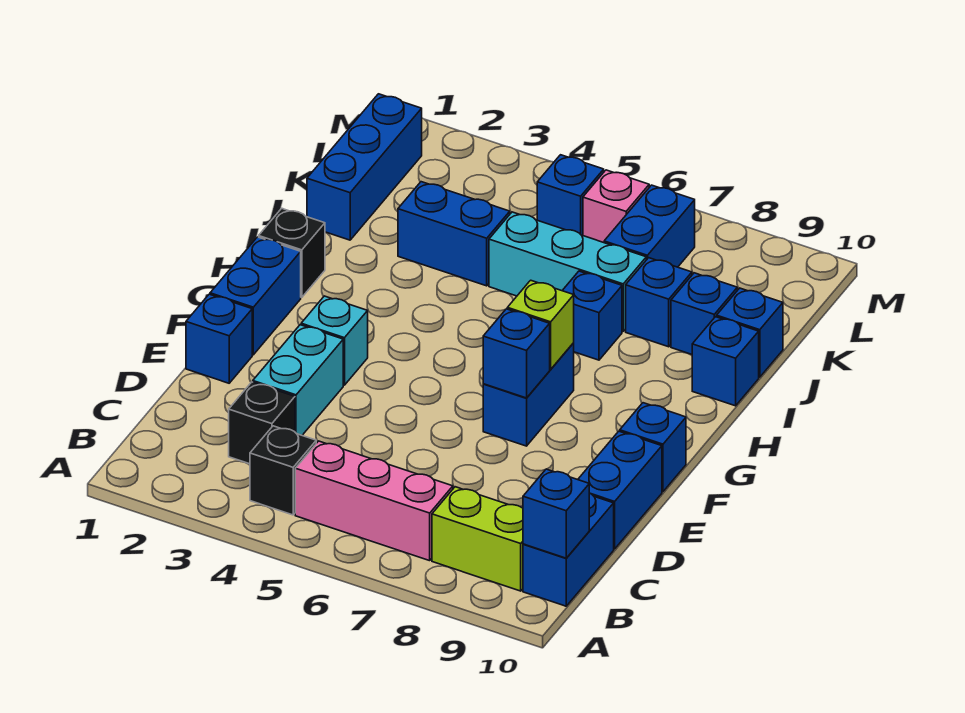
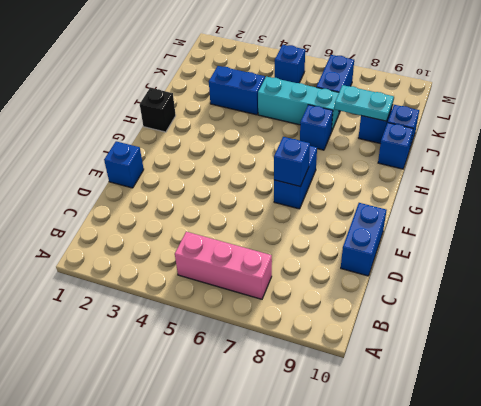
cyan 1x2 plate [335,85,394,121] -> none
none -> black 1x1 brick [250,426,316,515]
none -> lime 1x2 brick [432,487,523,591]
none -> blue 1x2 brick [523,493,614,606]

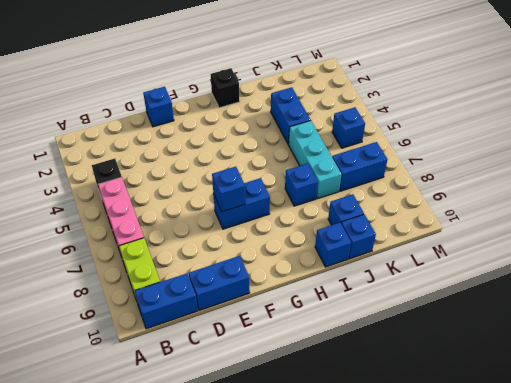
none -> black 1x1 brick [229,382,295,464]
none -> cyan 1x2 brick [253,325,343,435]
none -> blue 1x2 brick [210,237,301,355]

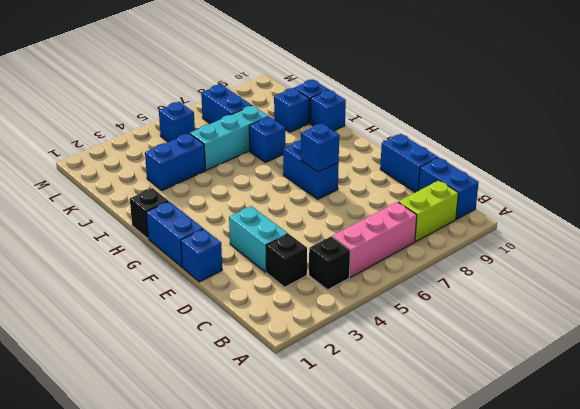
none -> cyan 1x1 brick [301,296,368,385]
none -> blue 1x1 brick [620,403,686,492]
none -> blue 1x3 brick [307,94,422,240]

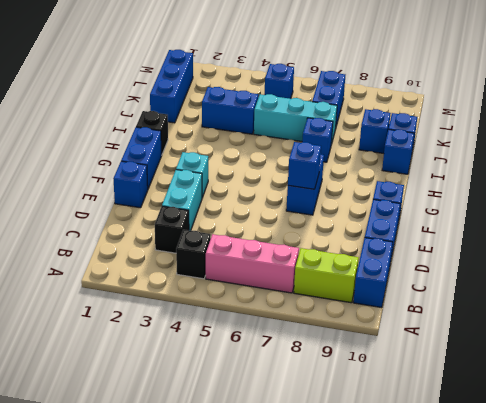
none -> blue 1x1 brick [626,258,692,347]
none -> pink 1x1 brick [583,170,649,243]
none -> blue 1x1 brick [523,469,589,558]

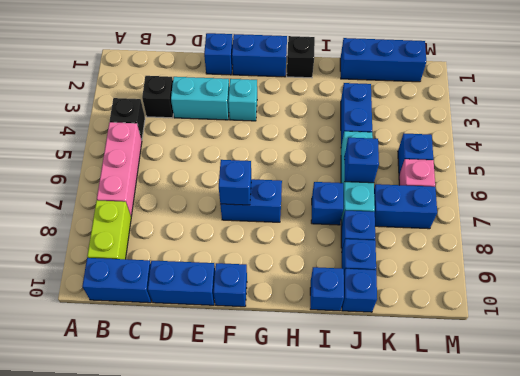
blue 1x1 brick [344,138,379,183] -> blue 1x1 brick moved to [523,469,589,558]
none -> lime 1x1 brick [507,280,574,369]

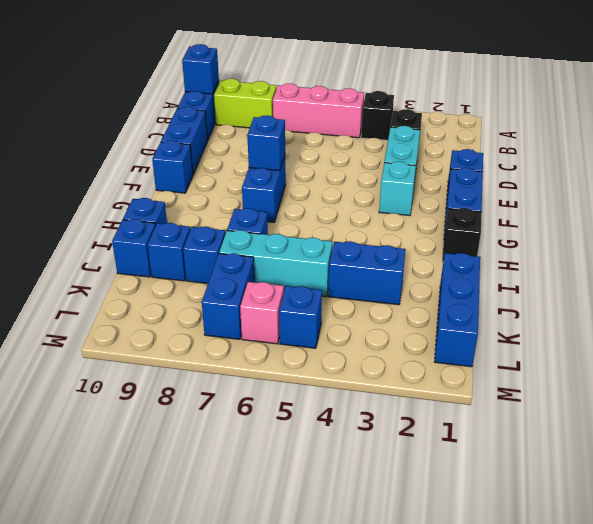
none -> lime 1x1 brick [507,280,574,369]

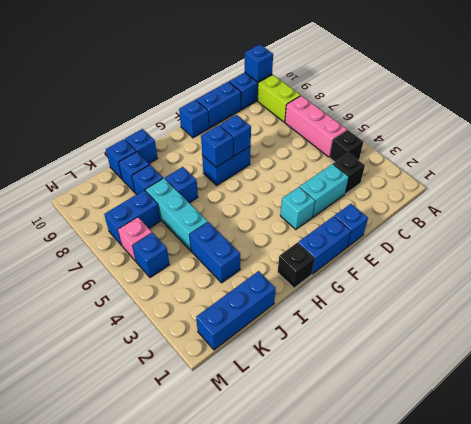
blue 1x1 brick [201,125,233,167] -> lime 1x1 brick [507,280,574,369]

